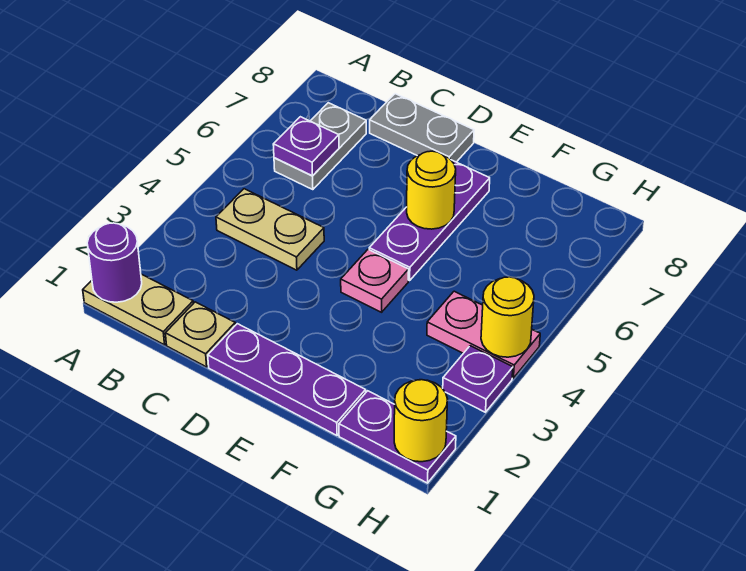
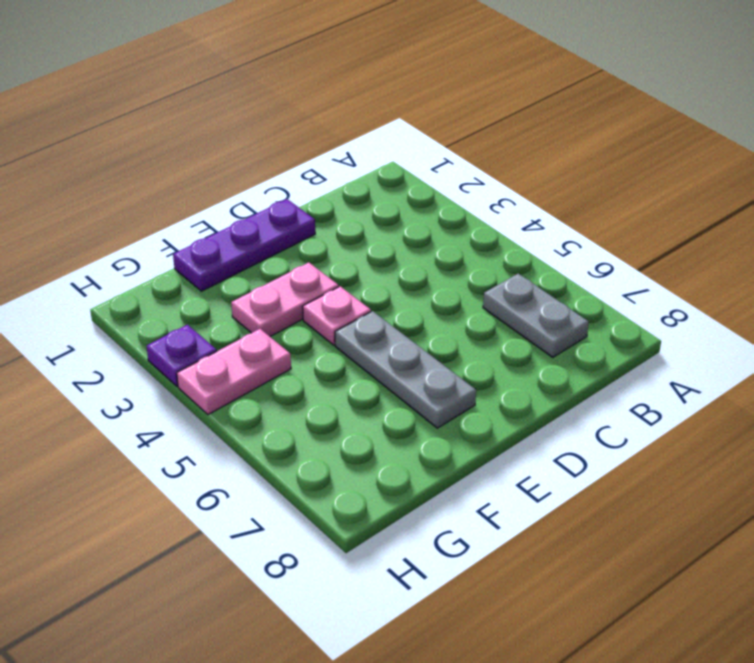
pink 1x2 plate [231,262,339,336] -> none
grey 1x3 plate [335,311,476,428] -> purple 1x3 plate [369,160,490,281]
none -> tan 1x2 plate [83,274,193,345]
none -> tan 1x2 plate [216,189,324,270]
none -> tan 1x1 plate [165,302,235,367]

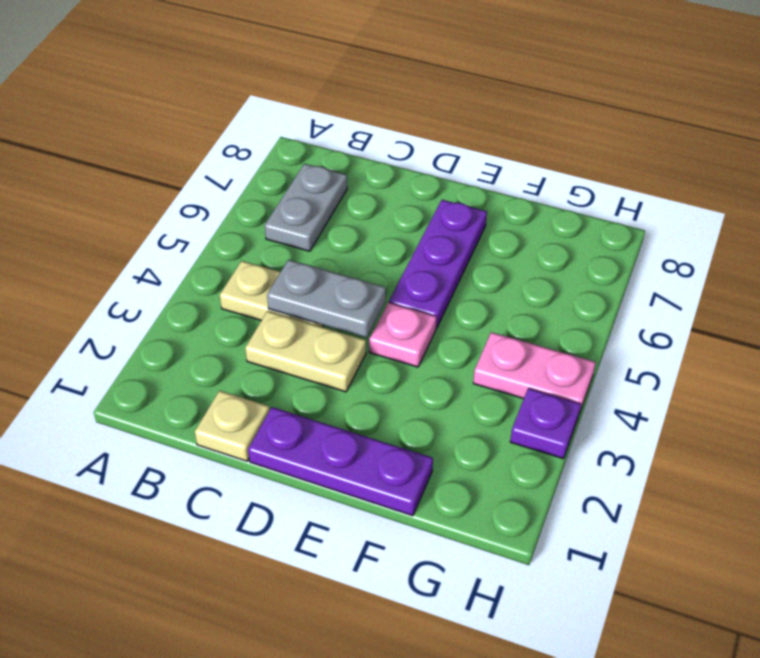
tan 1x2 plate [245,311,366,392] -> tan 1x2 plate moved to [83,274,193,345]
grey 1x2 plate [267,260,386,338] -> grey 1x2 plate moved to [370,94,474,162]
none -> purple 1x2 plate [339,391,456,483]
none -> purple 1x1 round brick [87,223,142,302]
none -> purple 1x1 plate [273,117,339,176]

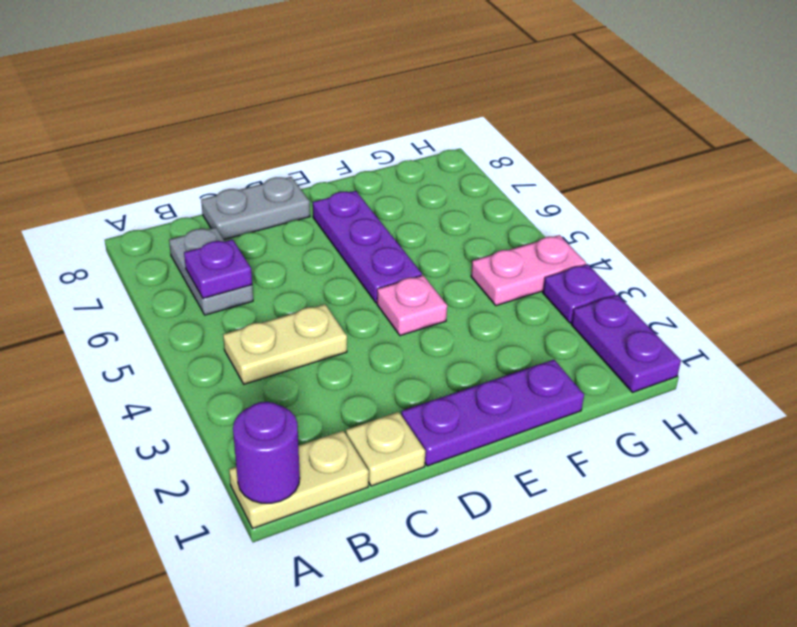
purple 1x2 plate [571,295,681,392] -> purple 1x2 plate turned to [339,391,456,483]
none -> yellow 1x1 round brick [407,151,456,229]
none -> yellow 1x1 round brick [394,380,448,462]
none -> yellow 1x1 round brick [481,277,534,357]

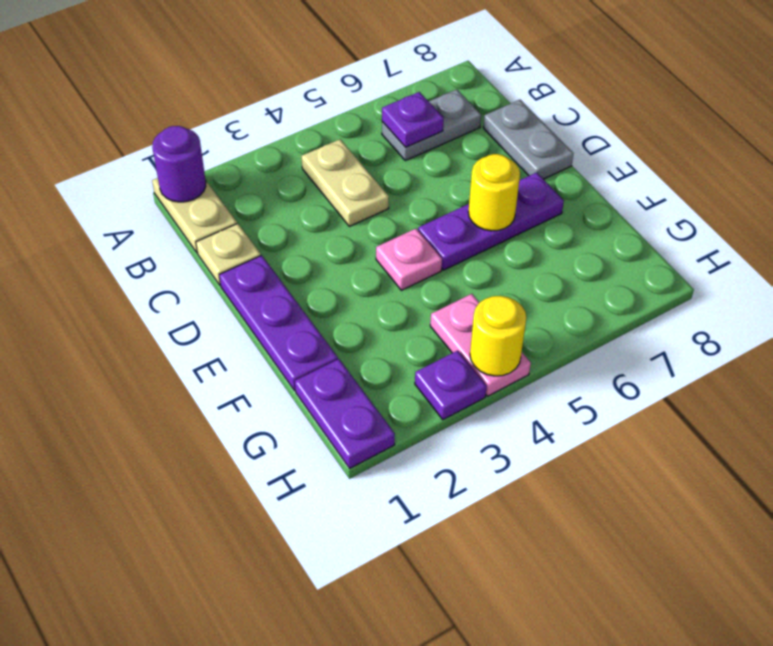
none -> yellow 1x1 round brick [394,380,448,462]

